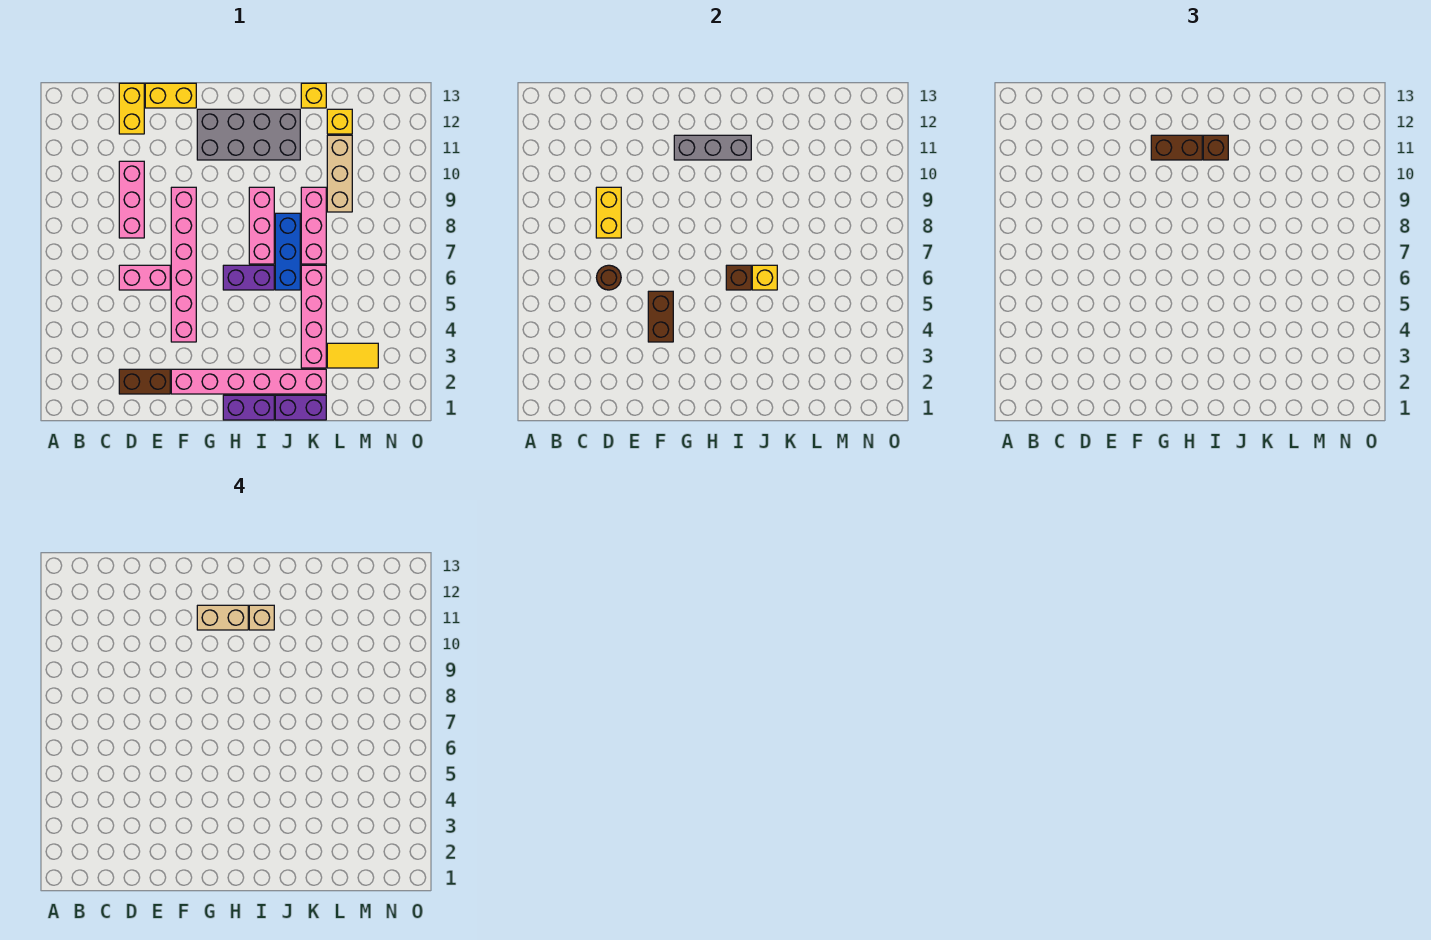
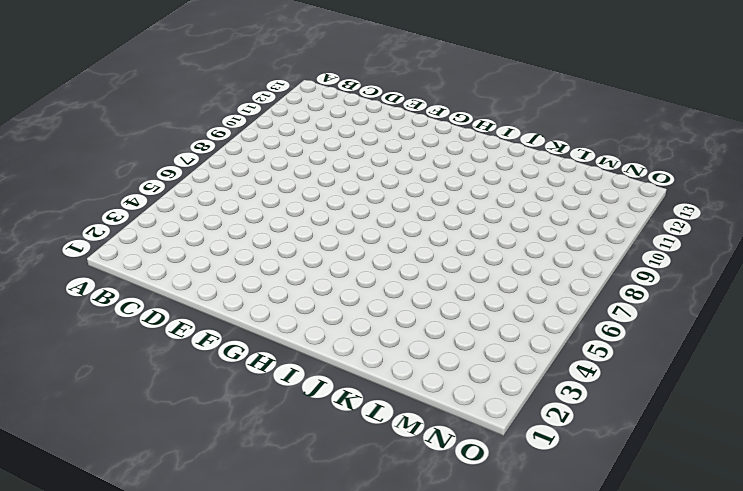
none -> brown 1x2 brick [119,369,170,394]
none -> pink 1x2 brick [119,265,170,290]
none -> pink 1x3 brick [119,161,144,238]

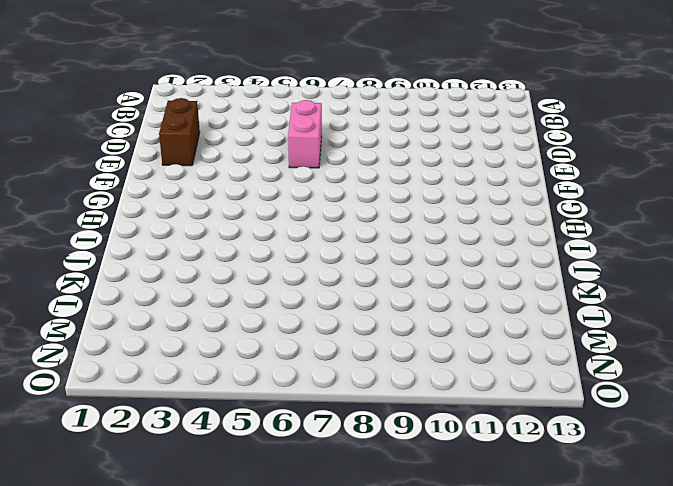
none -> pink 1x3 brick [119,161,144,238]
none -> yellow 1x2 brick [119,83,144,134]
none -> yellow 1x2 brick [145,83,196,108]

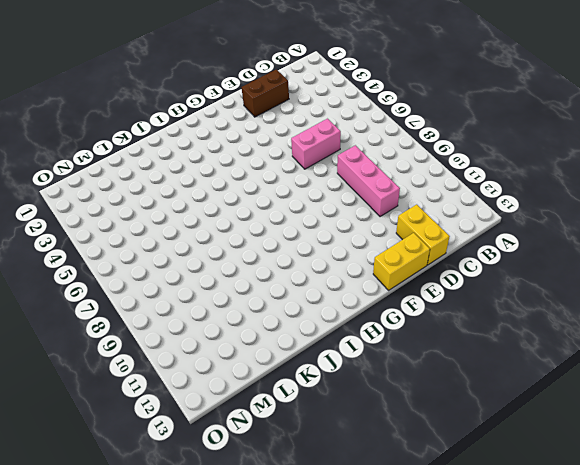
none -> pink 1x6 brick [171,369,326,394]
none -> pink 1x6 brick [171,187,196,342]
none -> grey 2x4 brick [197,109,300,160]

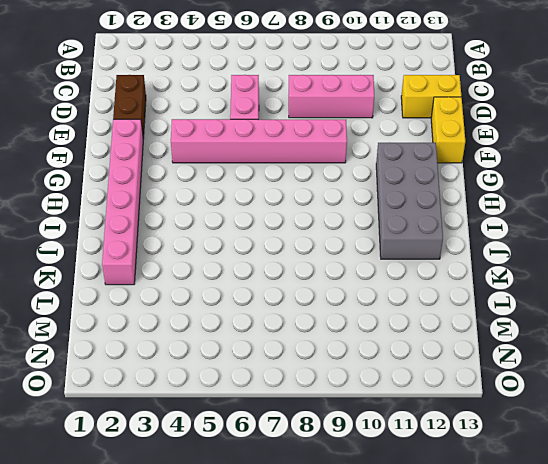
none -> purple 1x2 brick [223,395,274,420]
none -> purple 1x2 brick [223,265,274,290]
none -> pink 1x3 brick [249,187,274,264]

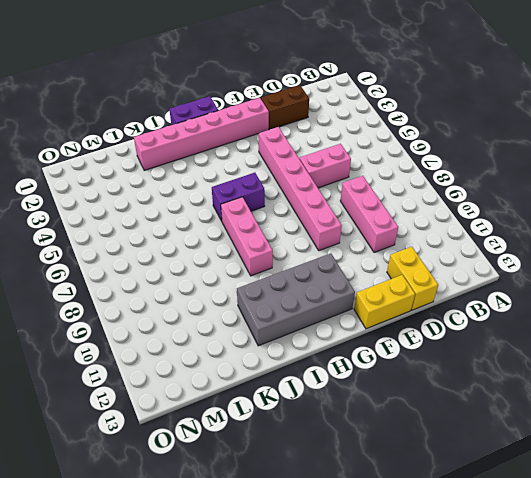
none -> purple 1x2 brick [275,395,326,420]
none -> blue 1x3 brick [275,213,300,290]
none -> pink 1x4 brick [301,265,326,368]

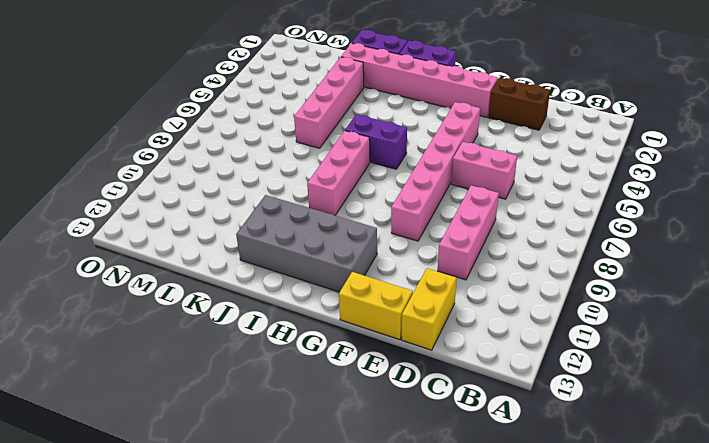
none -> blue 1x3 brick [275,213,300,290]
none -> pink 1x3 brick [301,187,326,264]
none -> yellow 1x1 brick [301,83,326,108]

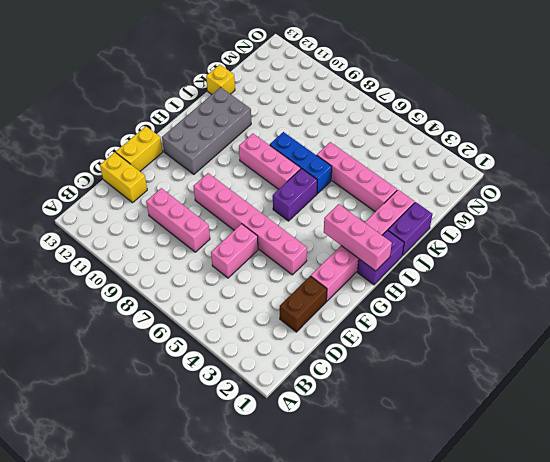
pink 1x3 brick [324,204,392,271] -> pink 1x3 brick moved to [301,187,326,264]
none -> yellow 1x2 tile [327,343,378,368]
none -> tan 1x3 brick [327,135,352,212]
none -> yellow 1x1 brick [327,109,352,134]

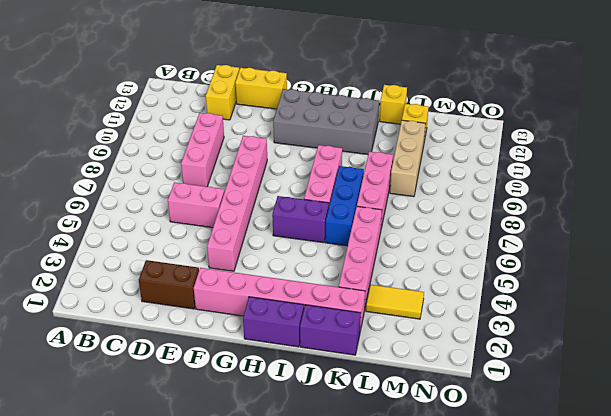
none -> brown 1x1 round brick [596,265,621,290]
none -> yellow 1x2 brick [596,187,621,238]
none -> brown 1x2 brick [648,291,673,342]

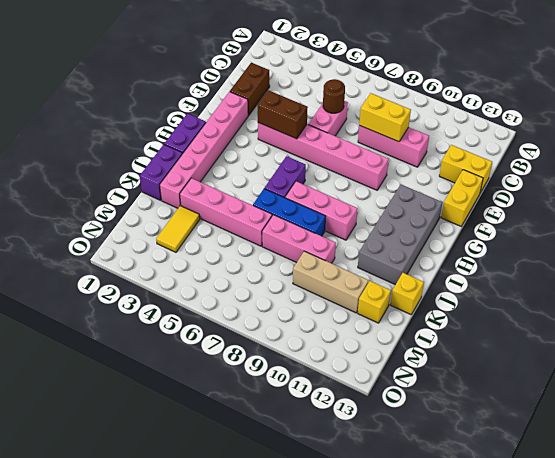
none -> grey 1x3 brick [674,135,751,160]
none -> brown 1x1 brick [726,265,751,290]
none -> yellow 1x1 brick [752,265,777,290]

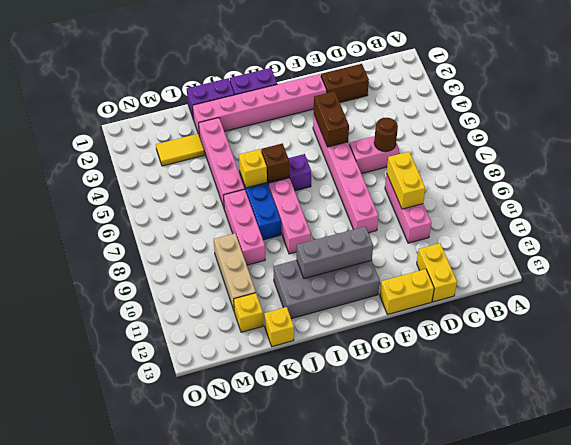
none -> brown 1x2 brick [1151,135,1202,160]
none -> brown 1x1 brick [1203,135,1228,160]
none -> tan 1x2 brick [197,605,248,630]

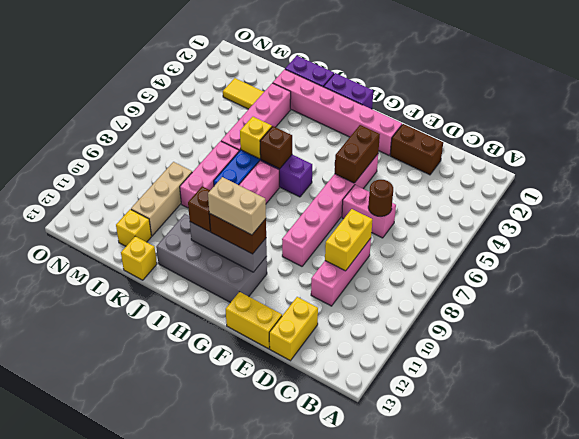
none -> tan 1x1 brick [249,605,274,630]

